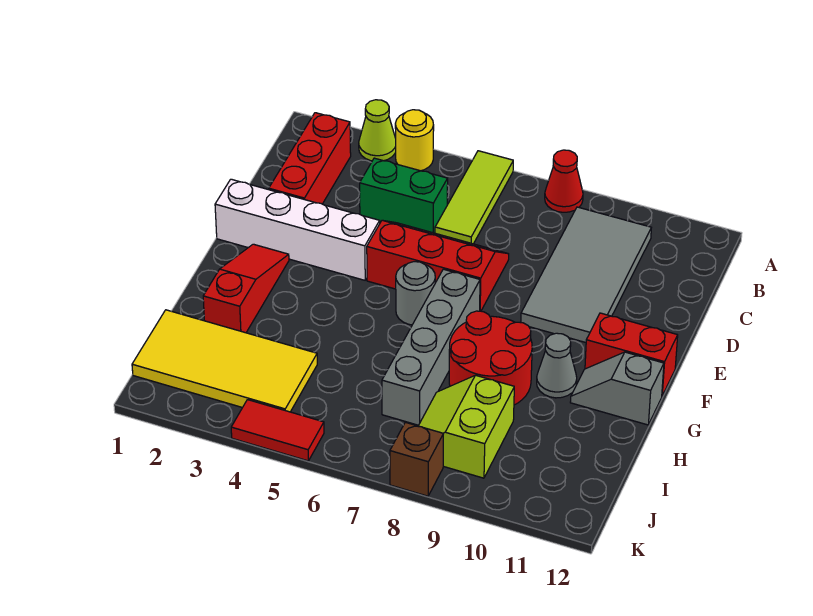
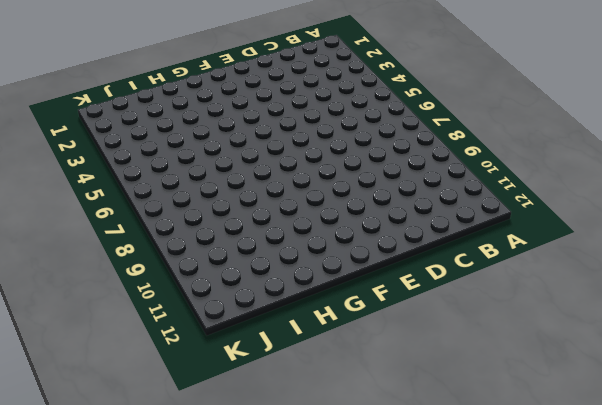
none -> lime 1x1 cone [359,100,396,161]
none -> yellow 1x1 round brick [395,110,434,171]
none -> lime 1x3 tile [435,151,513,244]

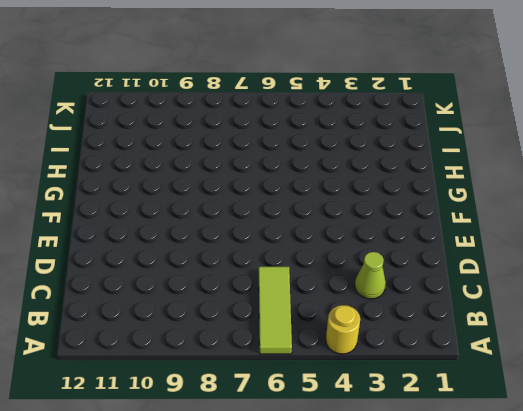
lime 1x1 cone [355,252,386,299] -> lime 1x1 cone moved to [359,100,396,161]
none -> red 1x1 cone [545,150,583,212]
none -> red 1x3 brick [269,113,351,204]
none -> grey 2x4 tile [521,207,651,343]

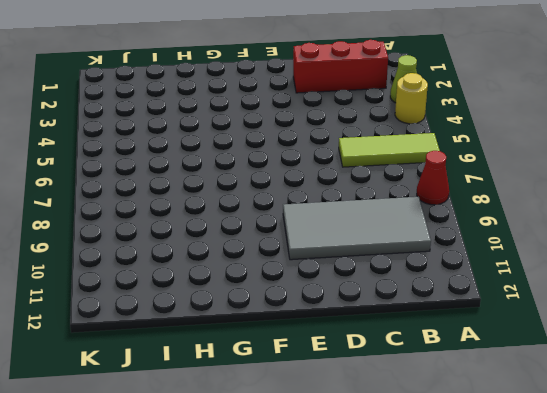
none -> green 1x2 brick [359,158,448,233]
none -> red 2x3 slope [367,220,509,311]
none -> white 1x4 brick [215,179,380,280]

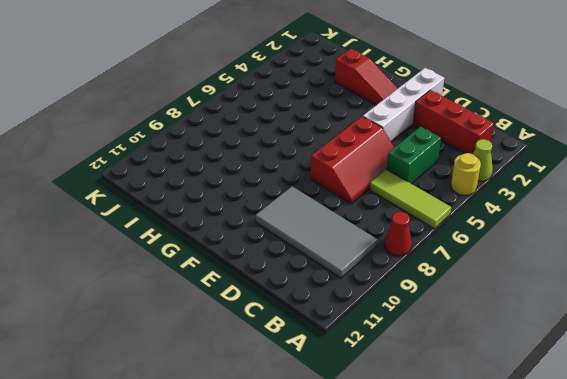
none -> grey 1x1 round brick [396,262,435,325]
none -> grey 1x4 brick [382,269,480,425]
none -> red 1x2 brick [585,313,678,396]

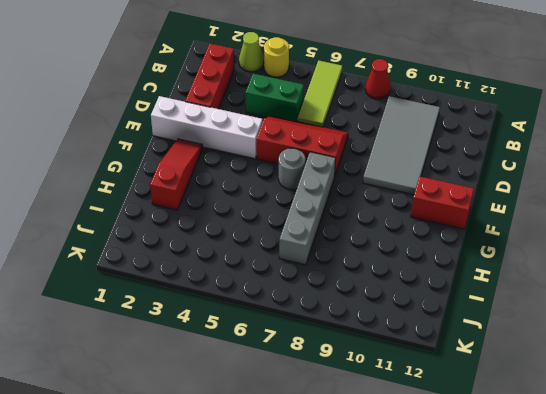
none -> red 2x2 round brick [449,311,532,405]
none -> grey 1x1 cone [537,333,577,398]
none -> grey 1x2 slope [570,352,664,425]

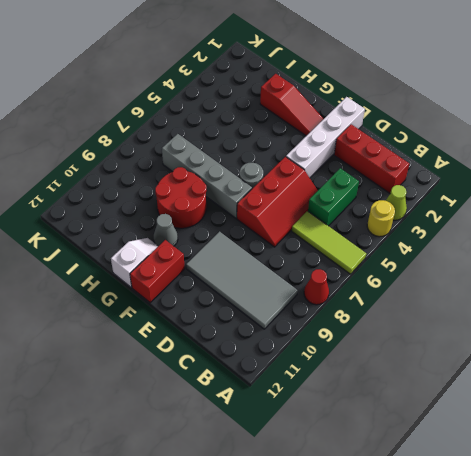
white 1x2 slope [111,238,158,287] -> grey 1x2 slope [570,352,664,425]
none -> yellow 2x4 tile [132,310,317,412]
none -> lime 2x2 slope [418,375,514,478]
none -> red 1x2 tile [231,400,324,461]

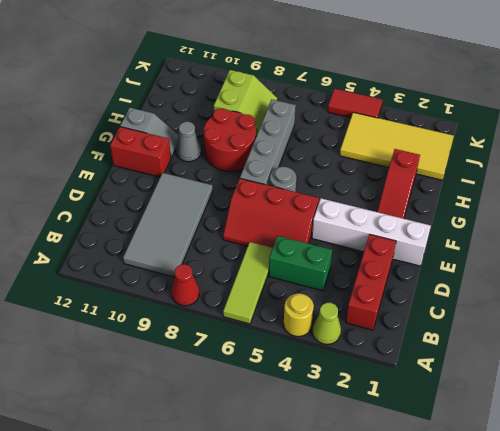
none -> brown 1x1 brick [390,422,443,496]

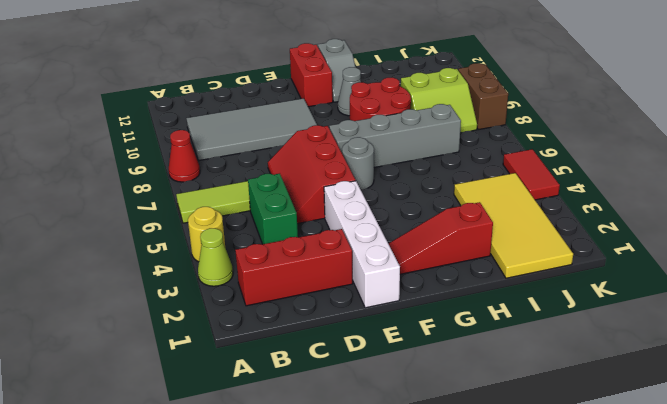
brown 1x2 brick [458,63,508,130] -> brown 1x1 brick [390,422,443,496]

